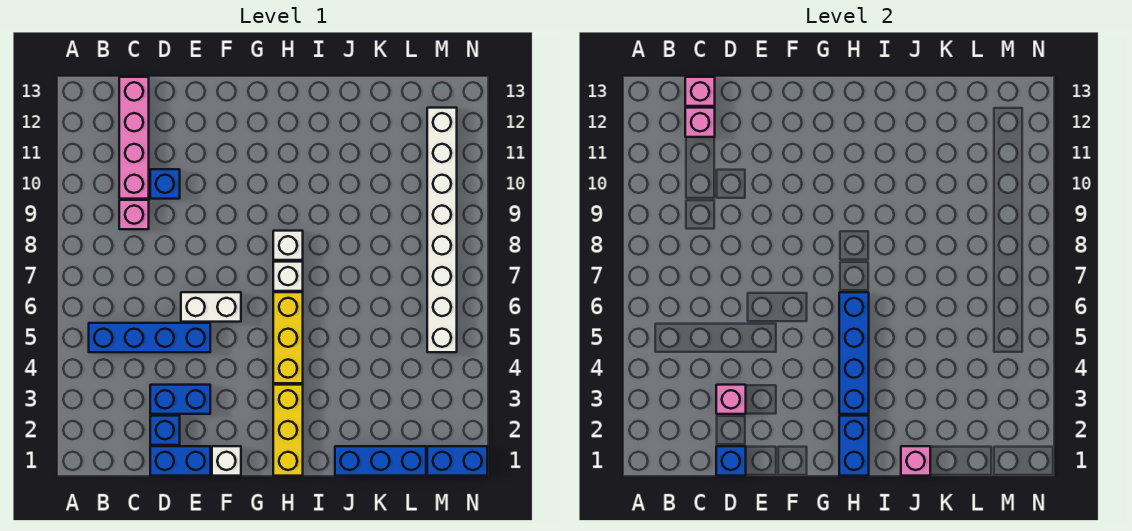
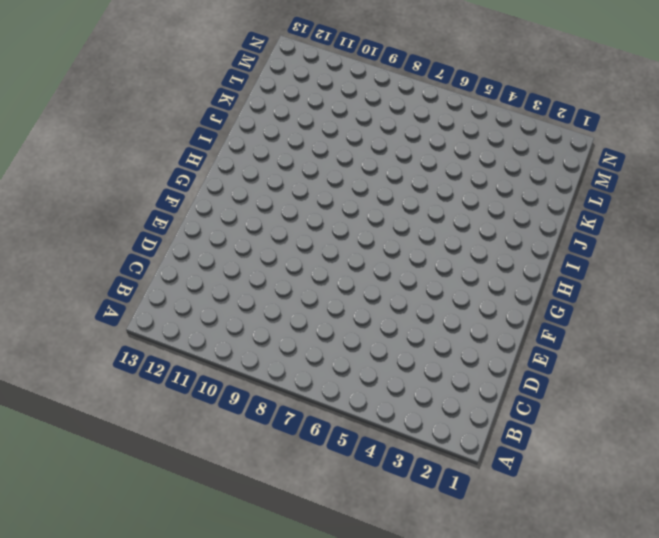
none -> blue 1x4 brick [89,323,210,352]
none -> pink 1x1 brick [119,200,149,229]
none -> pink 1x4 brick [119,77,149,199]

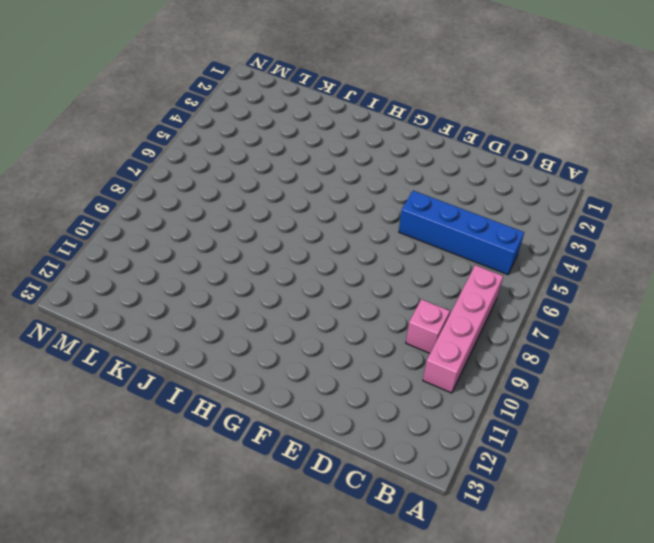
pink 1x4 brick [423,265,503,393] -> pink 1x4 brick moved to [119,77,149,199]
none -> blue 1x2 brick [150,446,210,476]
none -> blue 1x1 brick [150,416,180,445]
none -> blue 1x2 brick [150,385,210,414]

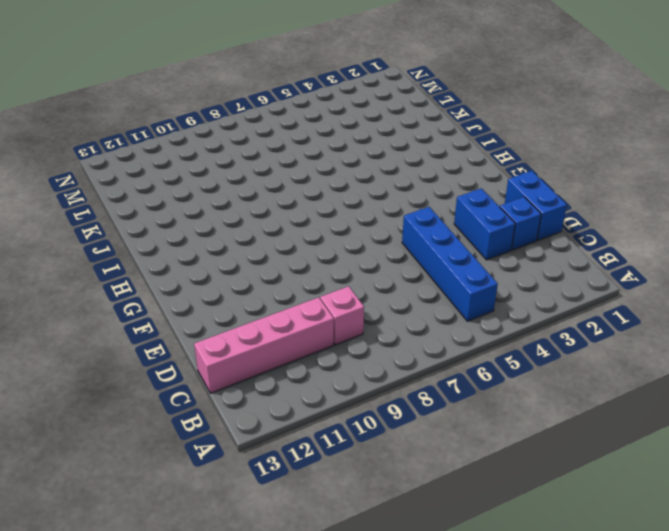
none -> blue 1x1 brick [150,169,180,199]
none -> white 1x2 brick [181,292,241,322]
none -> white 1x1 brick [212,446,241,476]

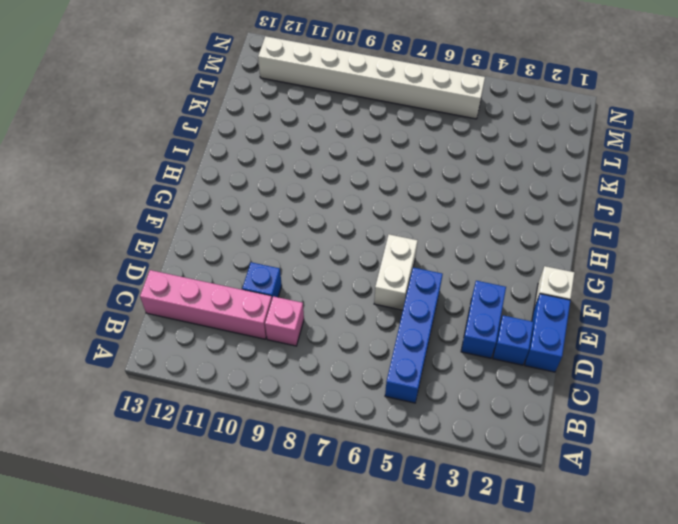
none -> yellow 1x3 brick [273,385,303,476]
none -> yellow 1x3 brick [273,292,303,383]
none -> white 1x1 brick [273,262,303,291]

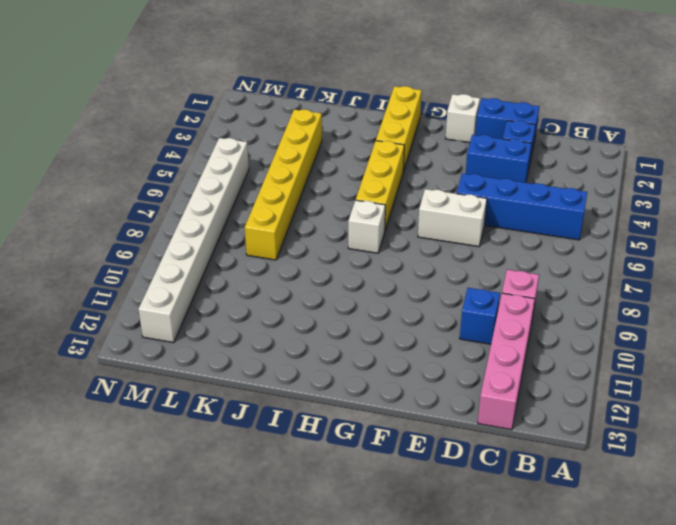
yellow 1x6 brick [245,109,322,260] -> none
none -> white 1x1 brick [273,231,303,260]
none -> blue 1x3 brick [335,446,426,476]
none -> blue 1x2 brick [427,446,487,476]

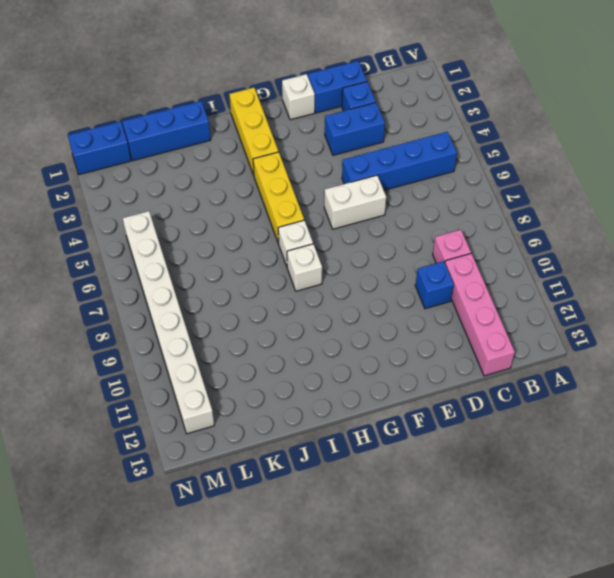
none -> pink 1x1 brick [685,108,715,137]
none -> pink 1x1 brick [685,77,715,106]
none -> blue 1x1 brick [716,446,746,476]

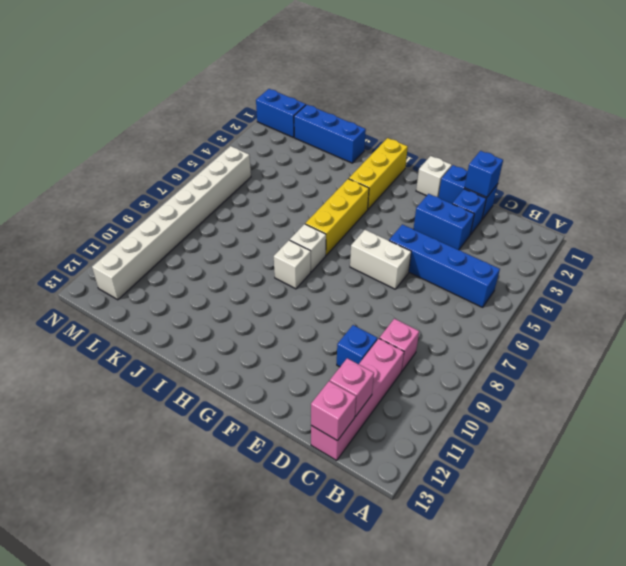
none -> pink 1x1 brick [716,385,746,414]
none -> blue 1x2 brick [839,416,869,476]
none -> blue 1x4 brick [839,292,869,414]

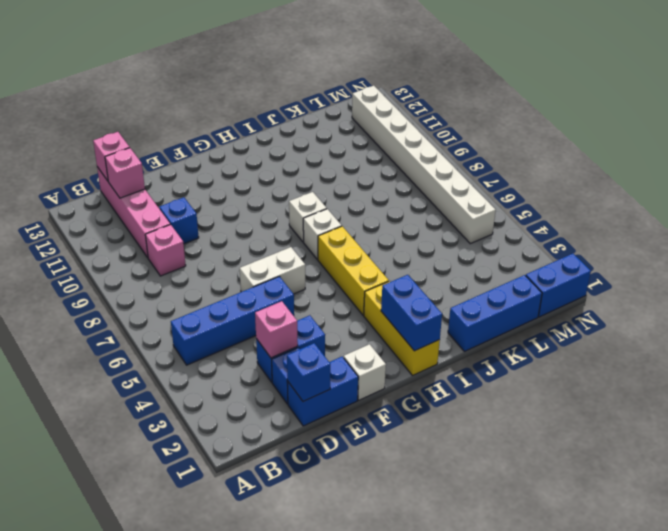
none -> blue 1x4 brick [839,292,869,414]
none -> pink 1x1 brick [901,446,930,476]

